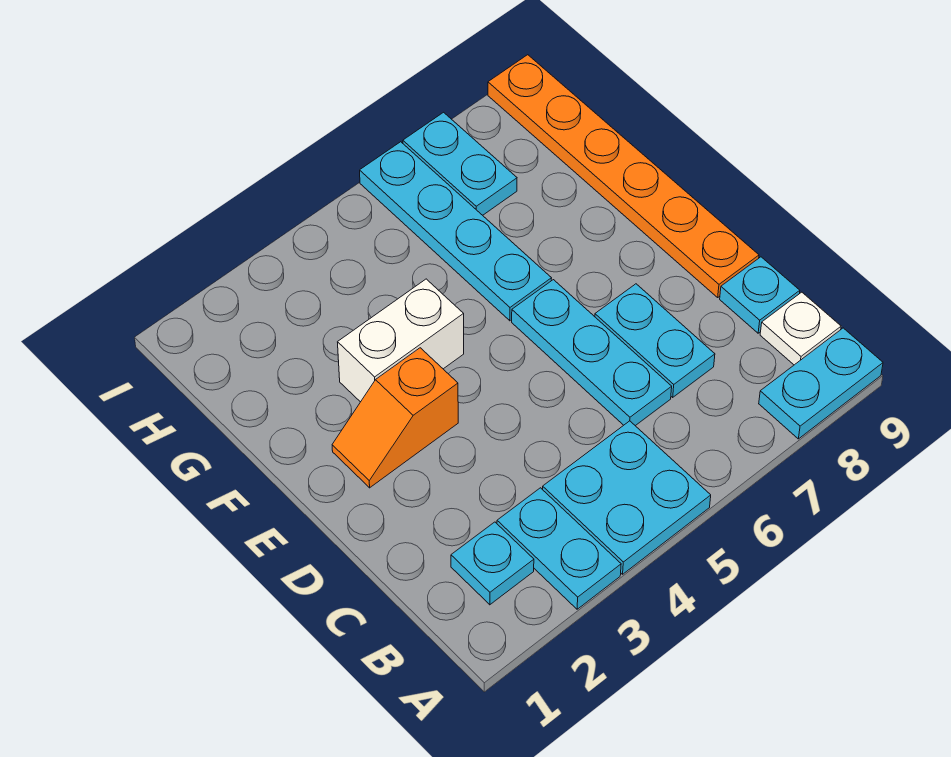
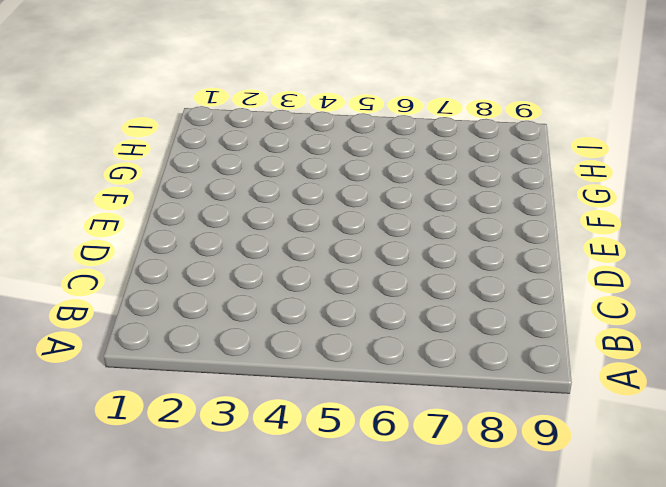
none -> cyan 1x2 plate [497,488,621,609]
none -> cyan 2x2 plate [543,421,711,574]
none -> cyan 1x2 plate [759,328,883,439]

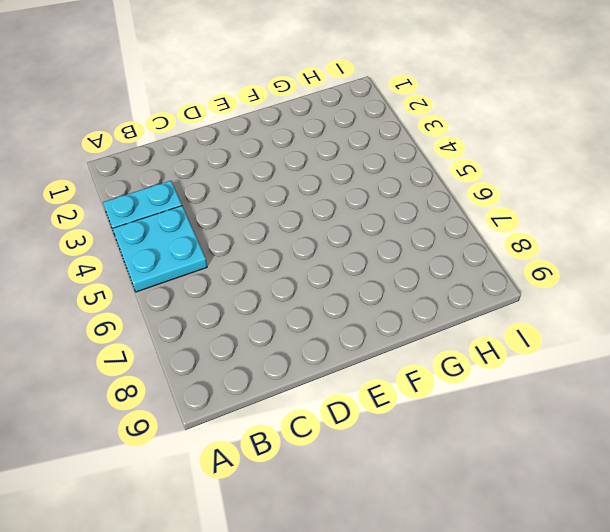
none -> cyan 1x2 plate [759,328,883,439]
none -> cyan 1x1 plate [451,522,534,605]
none -> white 1x1 plate [760,292,841,365]

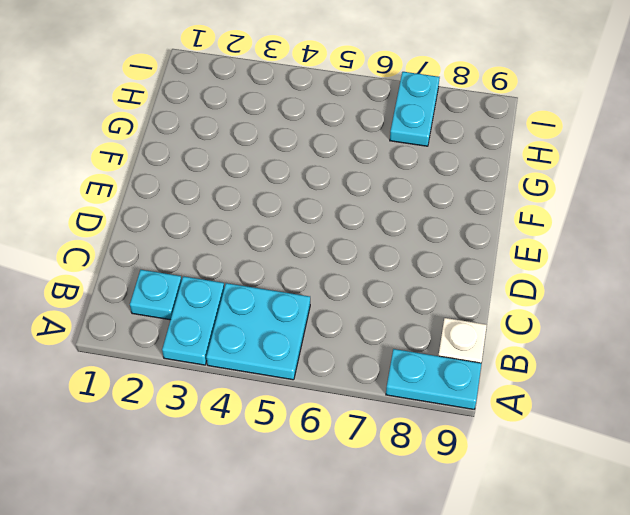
none -> cyan 1x3 plate [512,280,672,426]
none -> cyan 1x2 plate [595,284,715,397]
none -> cyan 1x1 plate [720,257,800,333]

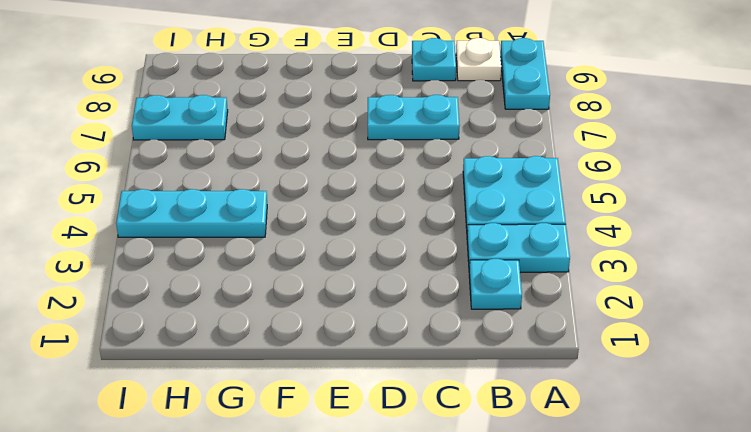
cyan 1x3 plate [116,189,267,237] -> cyan 1x3 plate moved to [512,280,672,426]
none -> orange 1x6 plate [488,55,759,297]
none -> orange 1x2 slope [332,348,458,488]
none -> white 1x2 brick [338,279,464,402]

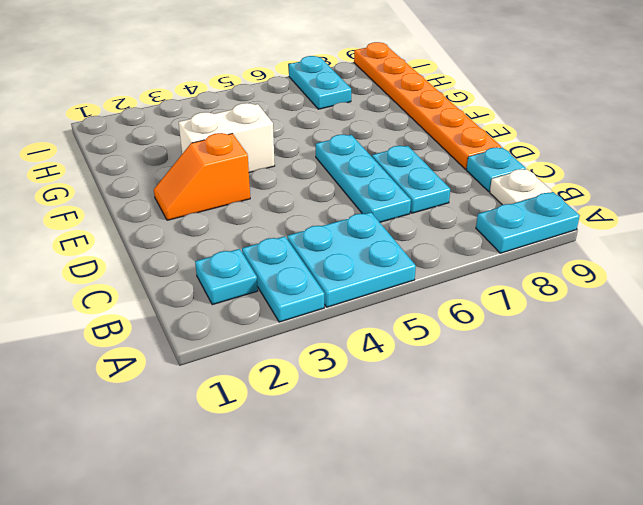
none -> cyan 1x4 plate [360,142,552,321]

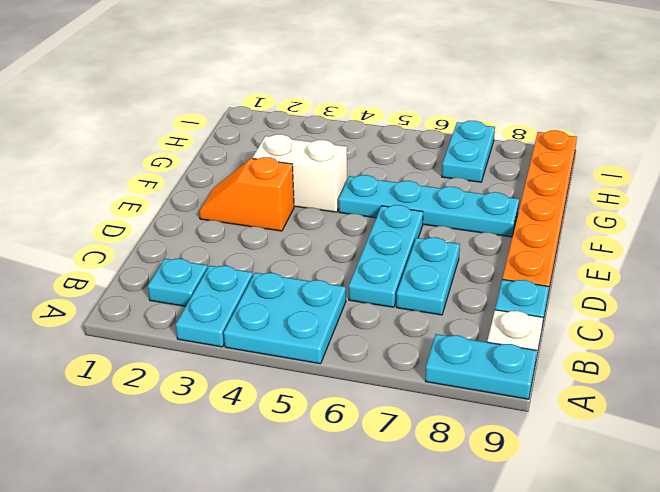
cyan 1x4 plate [339,175,519,237] -> cyan 1x4 plate turned to [360,142,552,321]

